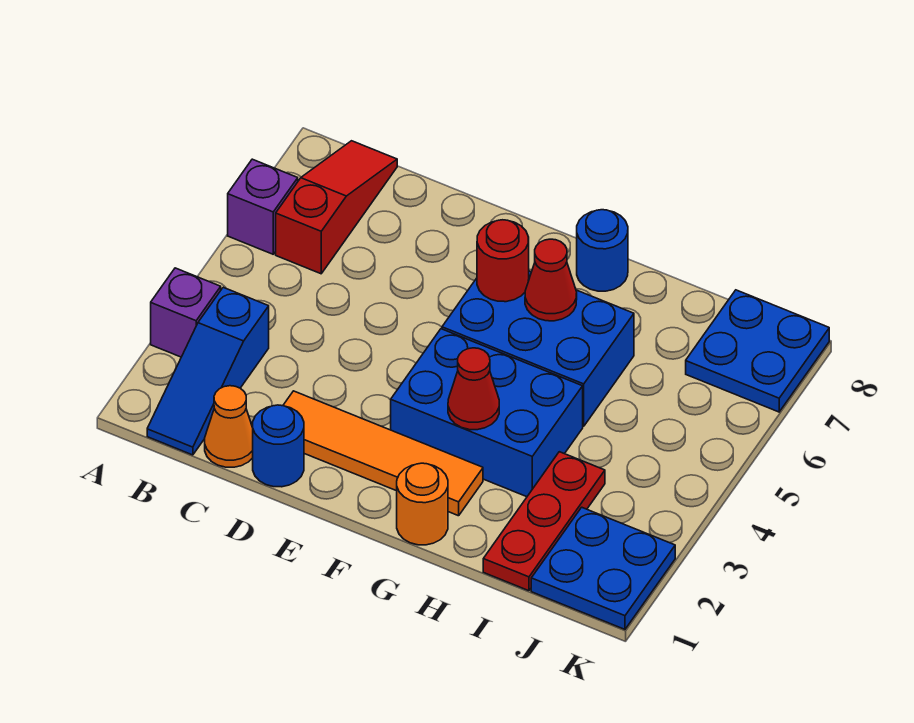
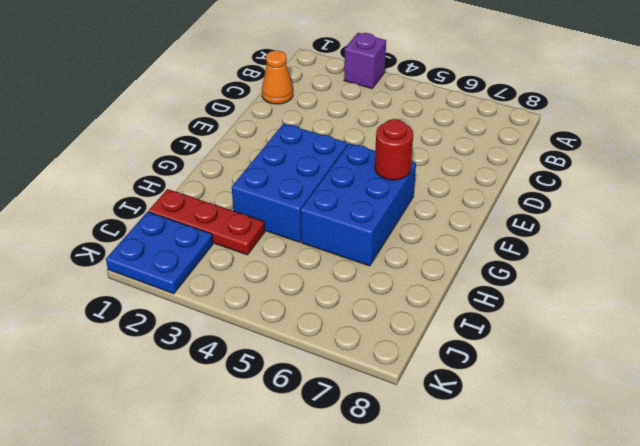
none -> purple 1x1 brick [228,159,298,254]
none -> blue 1x3 slope [147,287,269,455]
none -> red 1x3 slope [276,141,397,274]

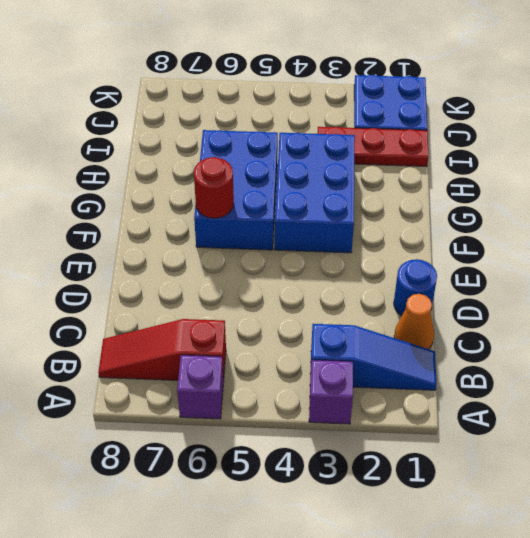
none -> orange 1x4 tile [283,391,483,516]
none -> orange 1x1 round brick [397,463,448,545]
none -> blue 1x1 round brick [577,210,628,291]

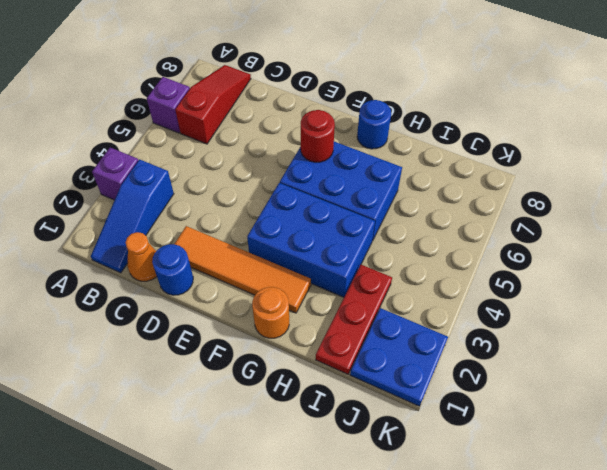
none -> blue 2x2 plate [686,290,829,412]
none -> red 1x1 cone [448,348,499,430]
none -> red 1x1 cone [525,239,577,321]

